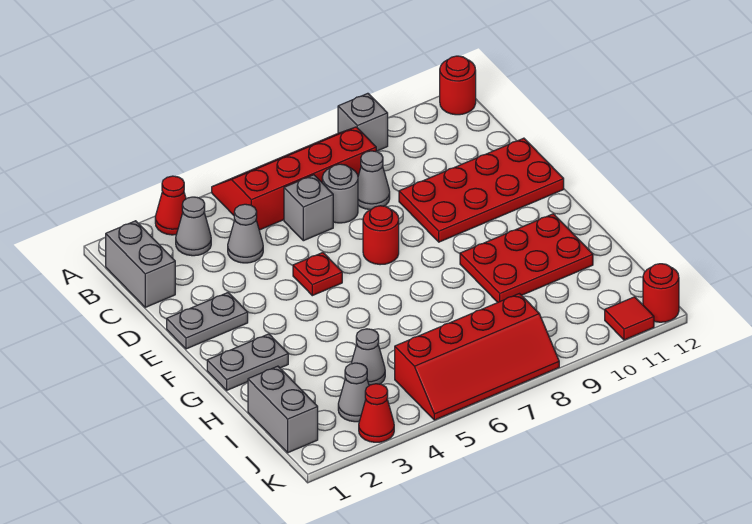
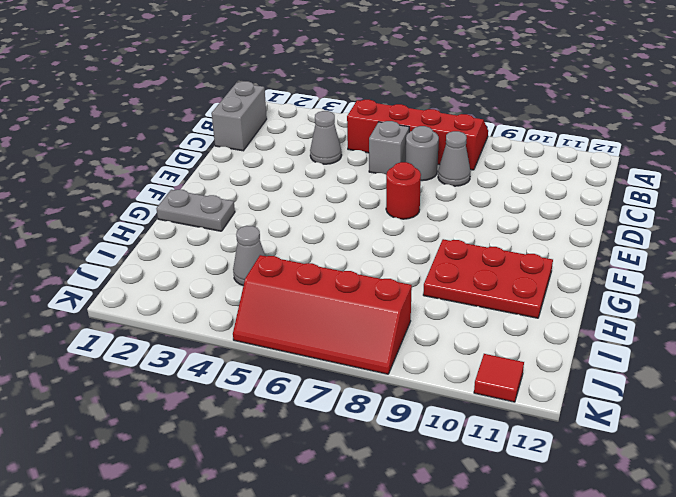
none -> red 1x1 cone [155,176,186,235]
none -> grey 1x1 brick [338,93,388,151]
none -> red 1x1 round brick [440,56,476,115]

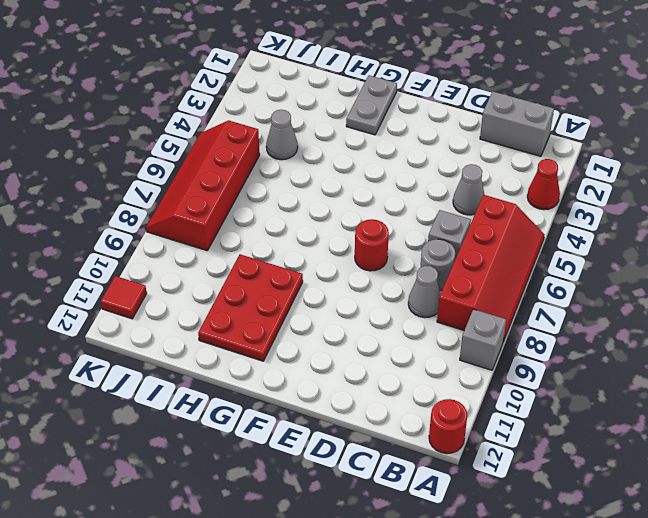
none -> grey 1x1 cone [176,197,211,256]
none -> red 2x4 plate [399,138,564,242]
none -> grey 1x2 plate [167,293,248,349]

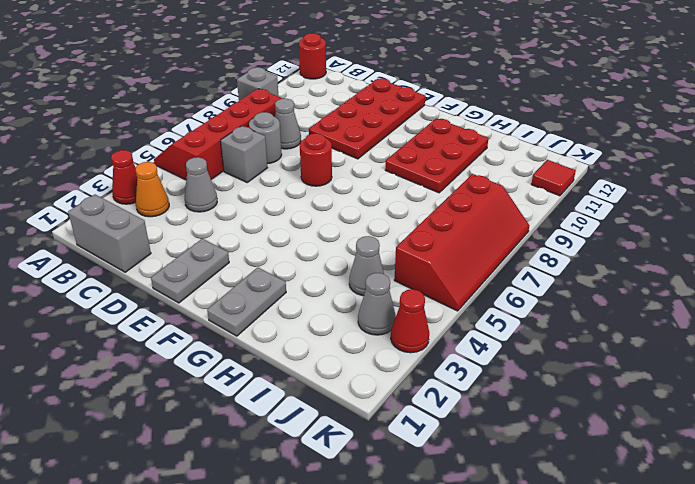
orange 1x1 cone [136,162,169,217] -> grey 1x1 cone [176,197,211,256]
none -> red 1x1 plate [293,253,342,296]
none -> grey 1x2 brick [248,366,318,453]
none -> red 1x1 round brick [643,264,679,322]

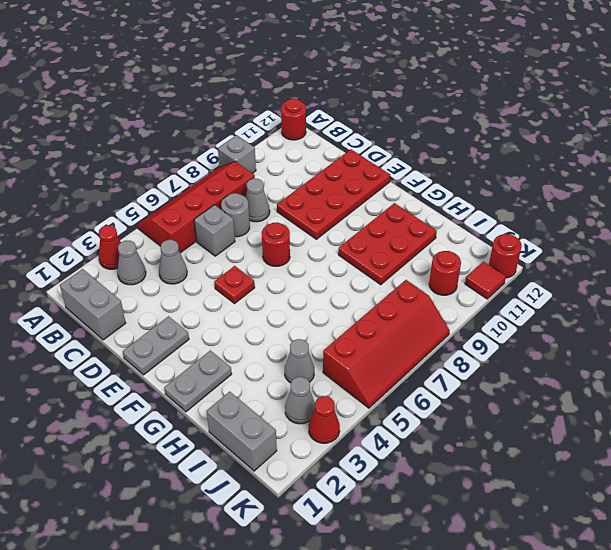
red 1x1 round brick [429,251,461,295] -> none

